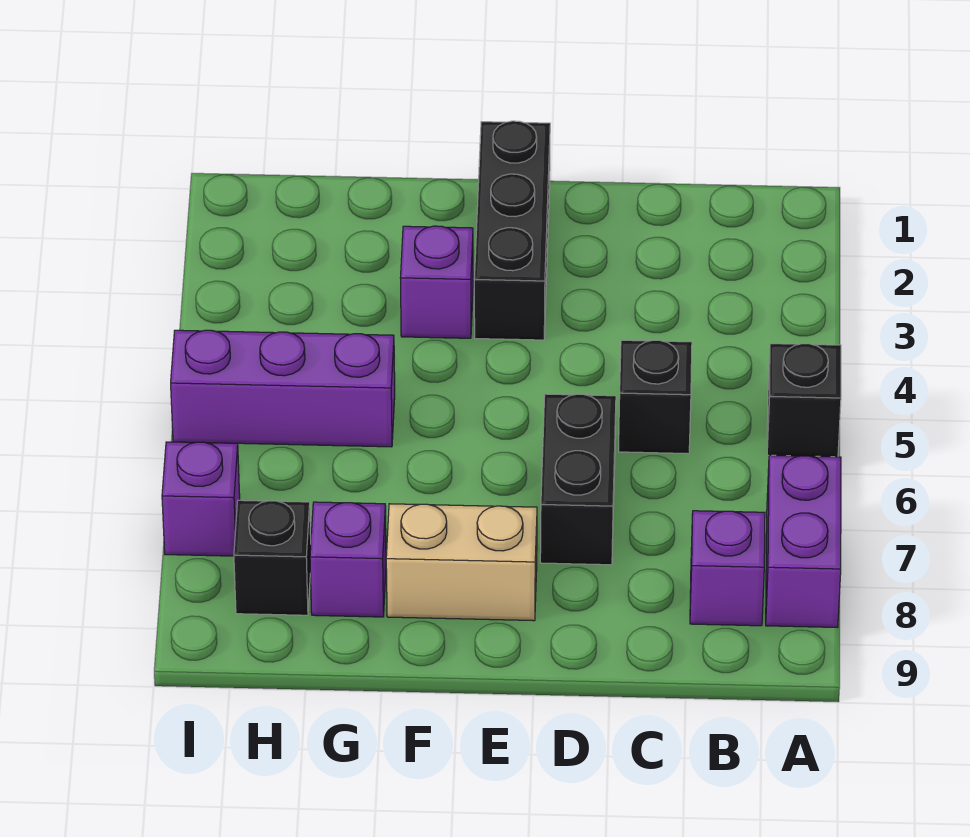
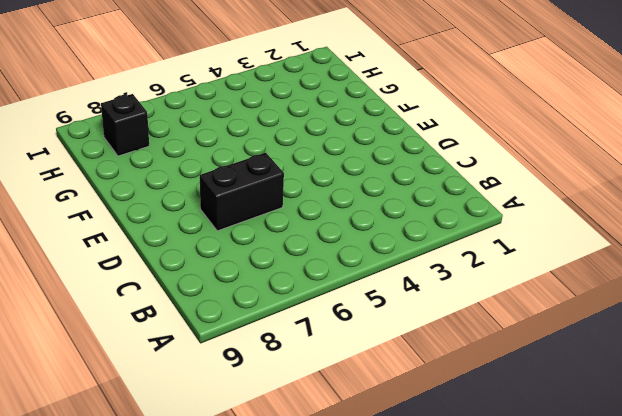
none -> black 1x1 brick [767,344,841,457]
none -> purple 1x2 brick [766,455,841,628]
none -> purple 1x1 brick [690,511,765,626]

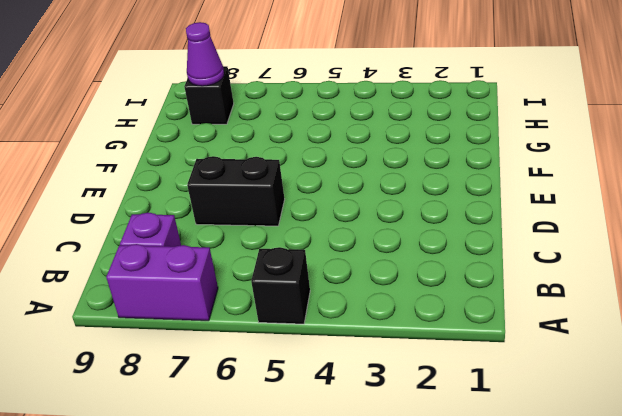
purple 1x1 cone [186,22,224,86] -> none
none -> black 1x1 brick [619,340,692,454]
none -> black 1x3 brick [474,121,550,340]
none -> tan 1x2 brick [386,504,537,621]

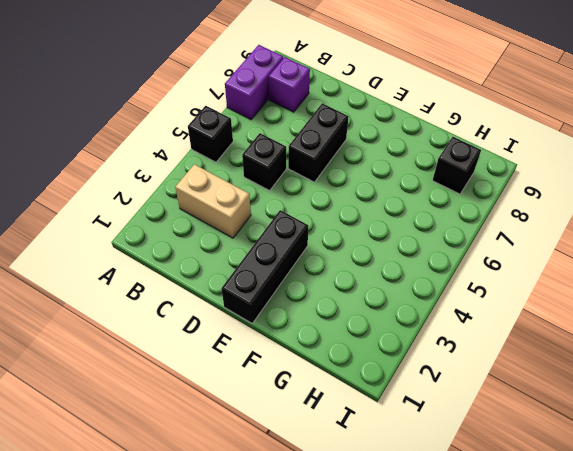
tan 1x2 brick [175,164,251,238] -> tan 1x2 brick moved to [386,504,537,621]
none -> purple 1x1 brick [401,226,473,338]
none -> purple 1x3 brick [171,330,395,447]
none -> purple 1x1 brick [310,502,386,617]

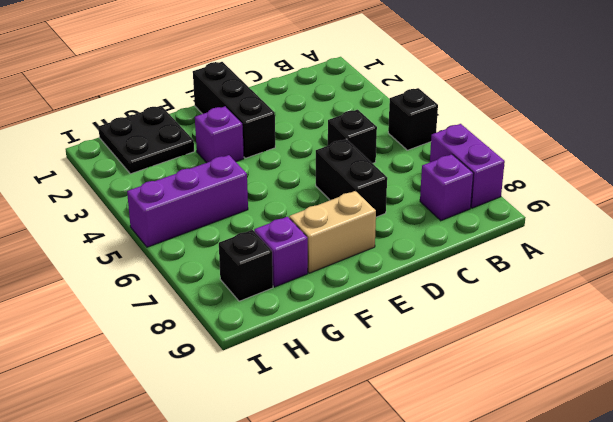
black 2x2 plate [98,106,194,174] -> none
none -> purple 1x1 brick [162,442,240,556]

